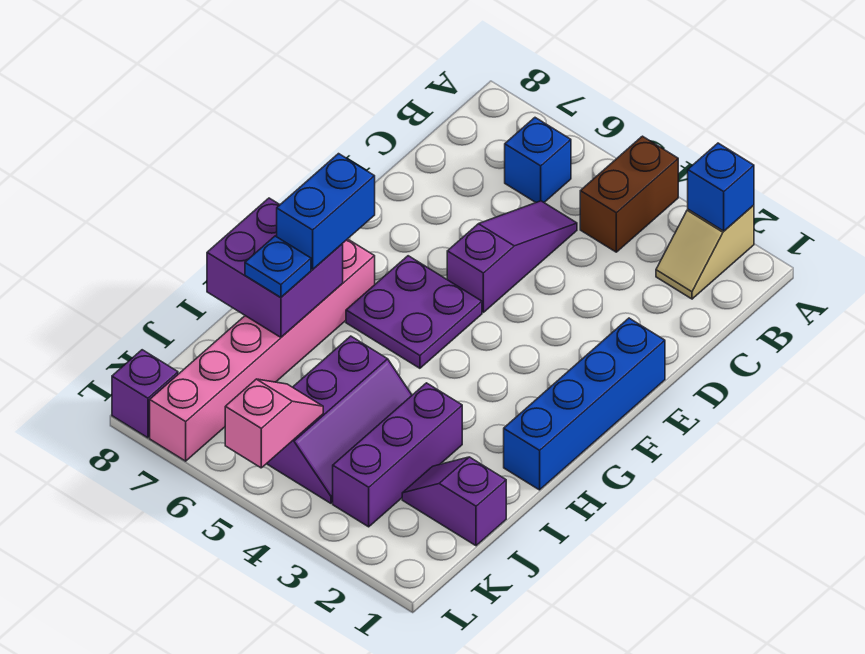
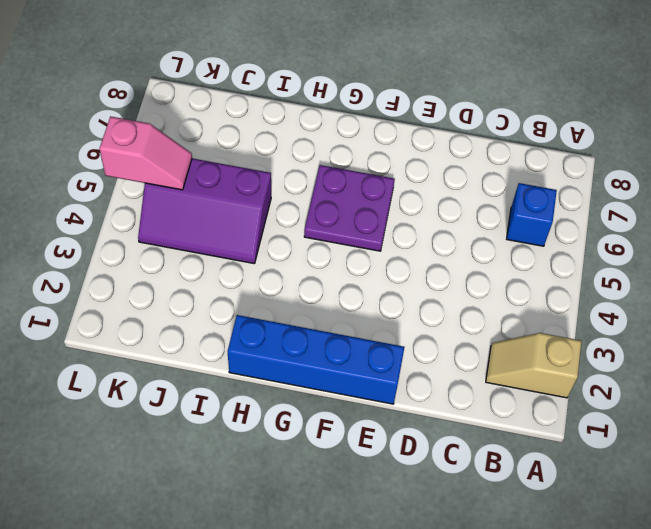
none -> brown 1x2 brick [580,136,678,252]
none -> purple 1x3 slope [447,201,577,312]
none -> pink 1x6 brick [150,239,375,461]

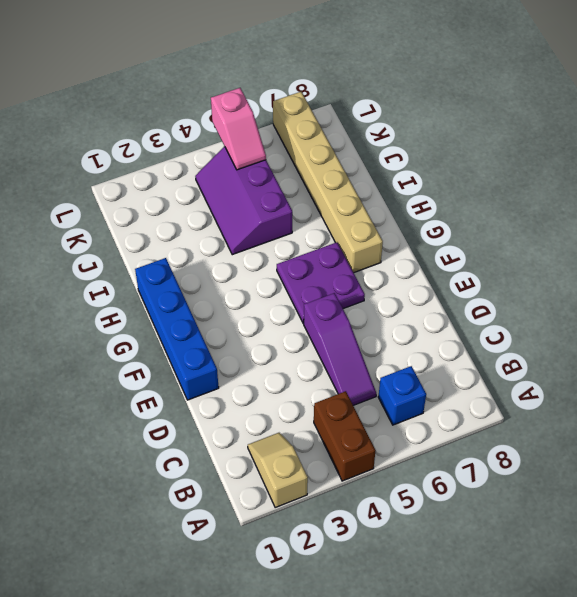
tan 1x6 brick [273,92,383,273] -> pink 1x6 brick [150,239,375,461]
none -> purple 1x3 brick [333,383,462,527]
none -> purple 1x2 slope [402,457,506,546]
none -> purple 1x1 brick [112,350,178,438]

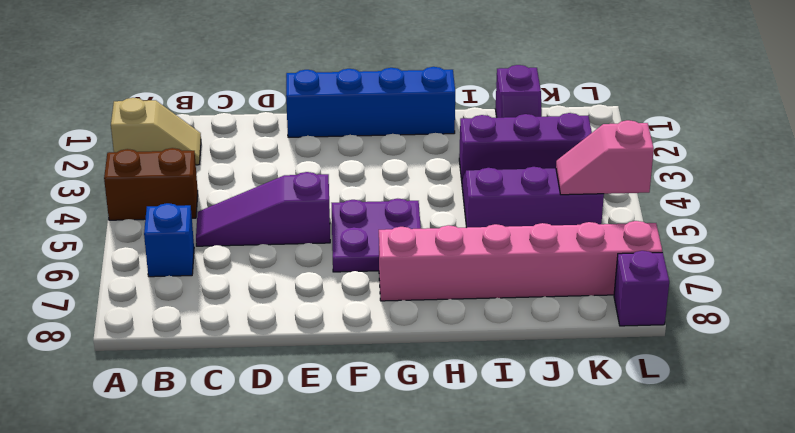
none -> blue 1x1 brick [688,143,754,231]
none -> purple 2x2 brick [207,198,343,337]
none -> blue 1x2 brick [277,154,375,269]

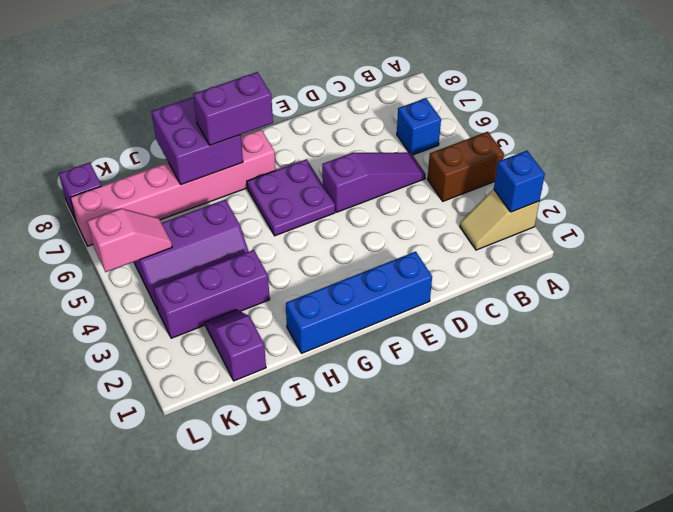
purple 1x2 brick [193,72,273,145] -> blue 1x2 brick [277,154,375,269]
none -> blue 1x1 plate [245,236,311,298]

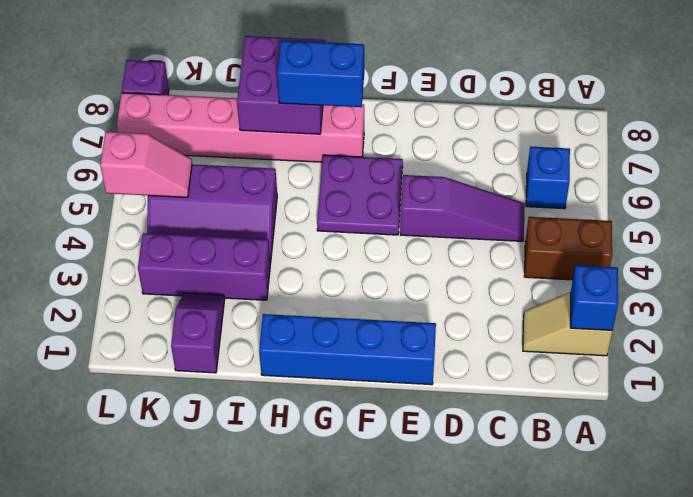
none -> blue 1x1 plate [245,236,311,298]

